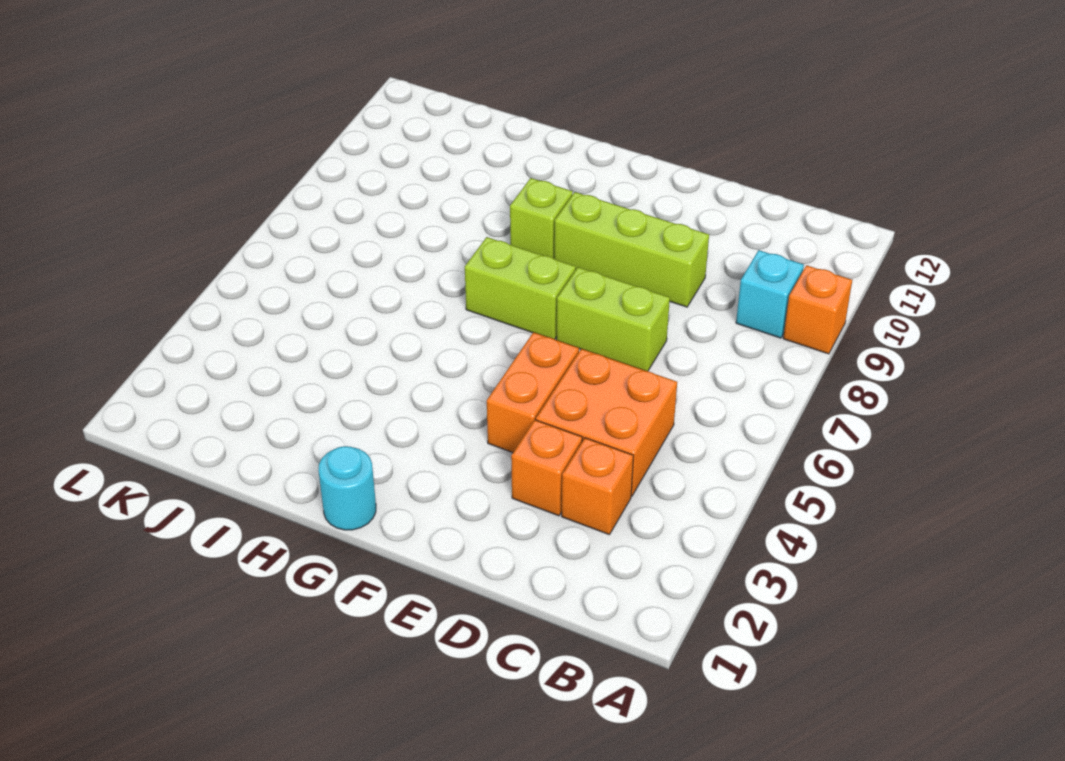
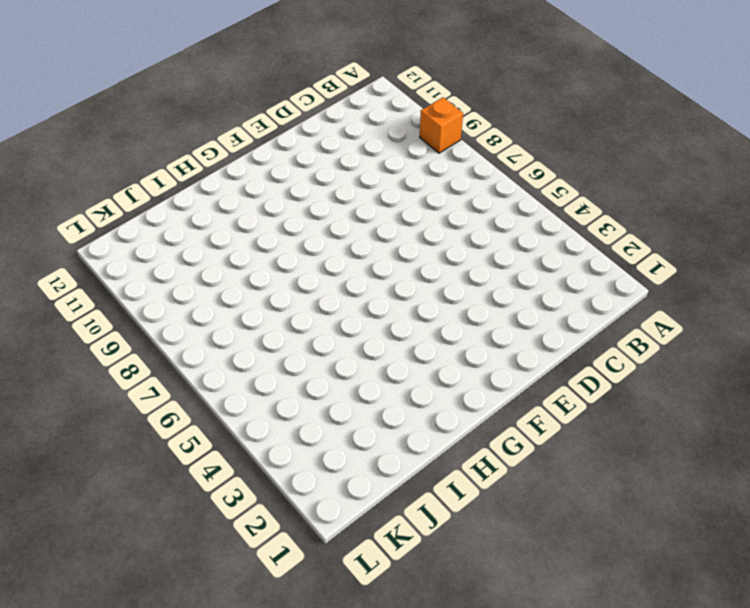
none -> cyan 1x1 brick [736,250,804,338]
none -> orange 1x1 brick [562,438,634,535]

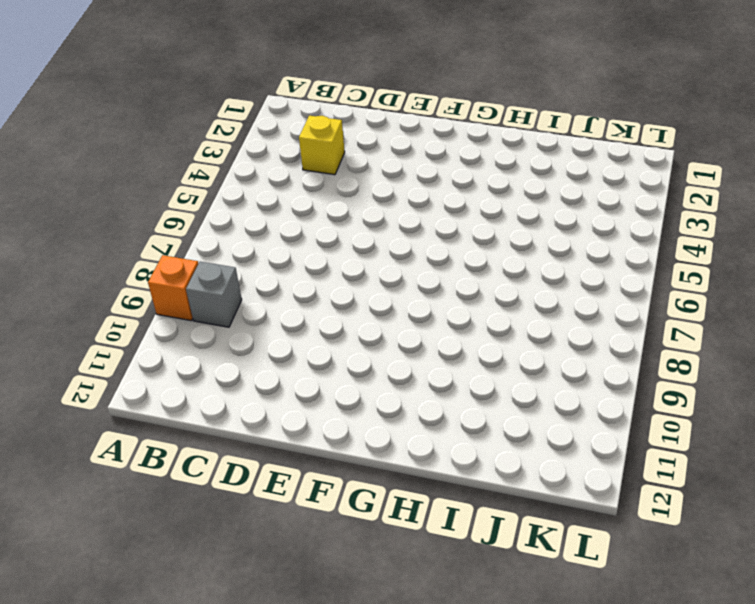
grey 1x1 brick [186,262,242,327] -> cyan 1x1 brick [736,250,804,338]
yellow 1x1 brick [299,116,345,175] -> orange 1x1 brick [562,438,634,535]
none -> orange 2x2 brick [536,349,677,496]
none -> orange 1x1 brick [511,420,583,516]

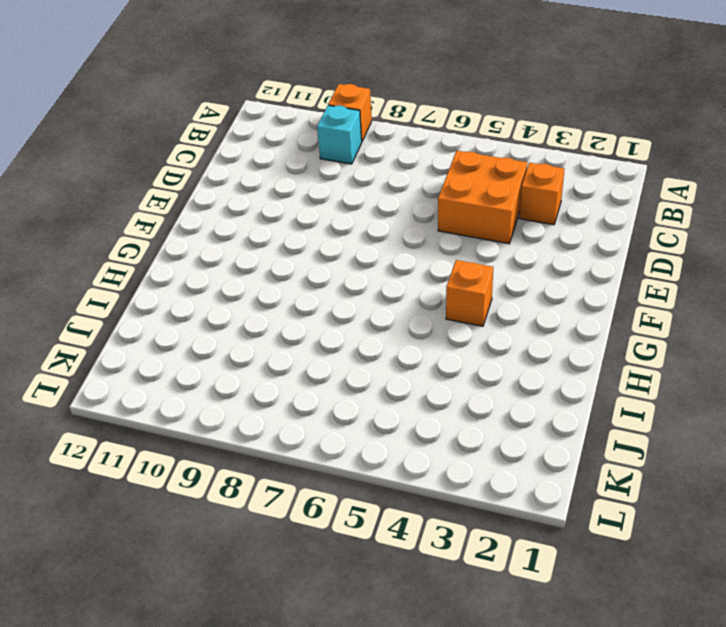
orange 1x1 brick [446,260,493,326] -> orange 1x1 brick moved to [511,420,583,516]
none -> lime 1x2 brick [556,267,670,371]
none -> lime 1x3 brick [554,192,709,307]

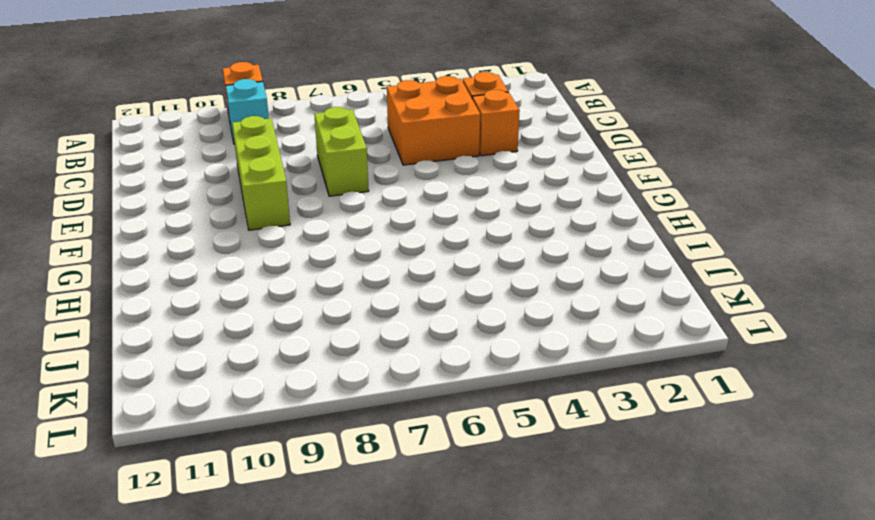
none -> orange 1x2 brick [487,332,579,453]
none -> lime 1x2 brick [465,237,576,339]

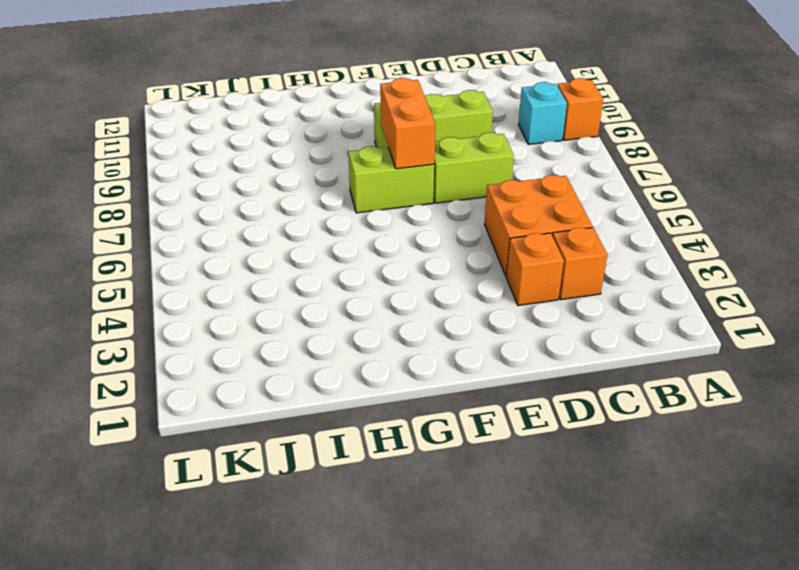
orange 1x2 brick [380,78,435,169] -> orange 1x2 brick moved to [487,332,579,453]
none -> cyan 1x1 round brick [318,446,376,530]
none -> lime 1x1 brick [510,178,573,258]

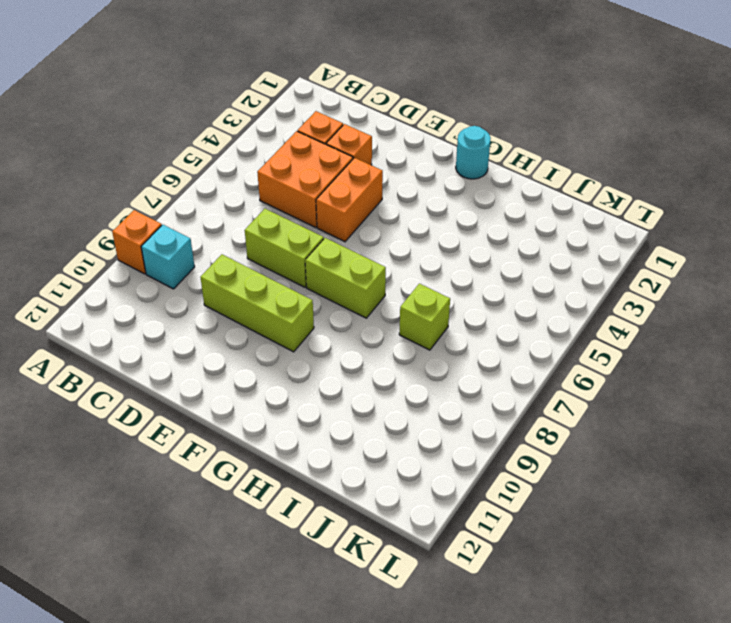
lime 1x1 brick [399,284,450,350] -> lime 1x1 brick moved to [510,178,573,258]

